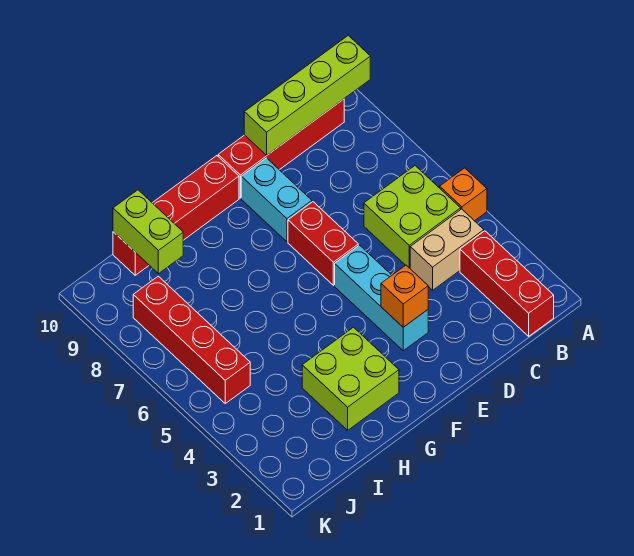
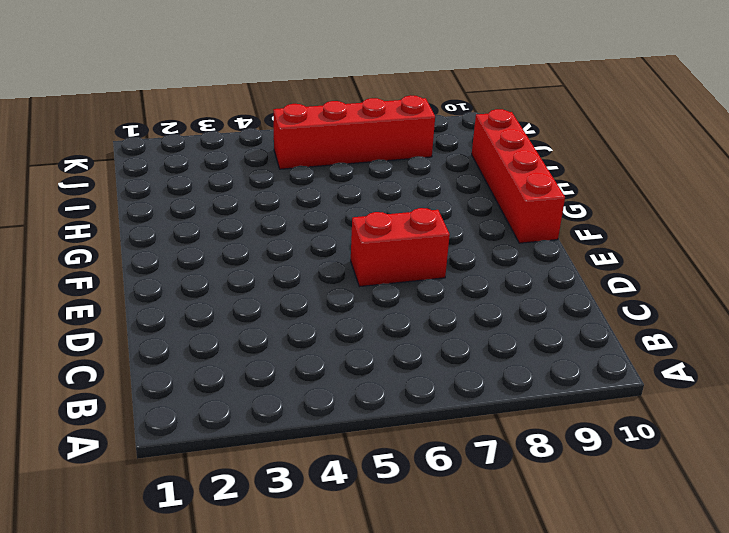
none -> orange 1x1 brick [440,168,487,221]
none -> red 1x3 brick [460,231,554,336]
none -> tan 1x2 brick [410,209,484,290]

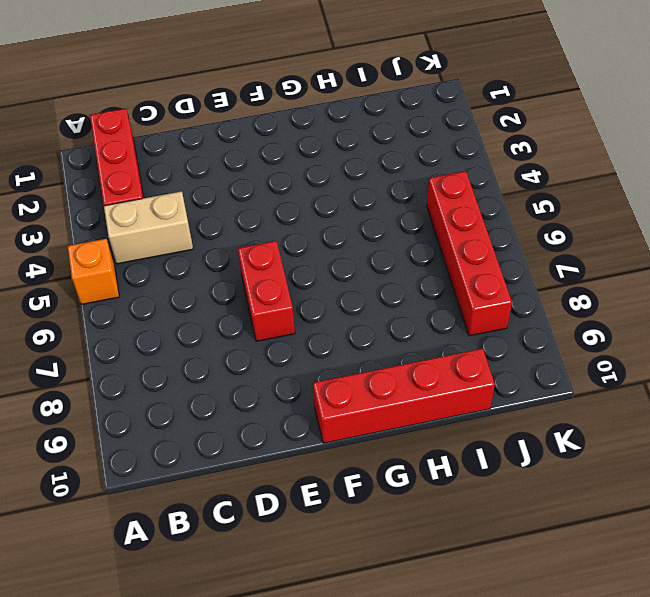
none -> lime 2x2 brick [364,166,461,268]
none -> red 1x4 brick [218,99,344,198]
none -> cyan 1x3 brick [335,245,428,351]

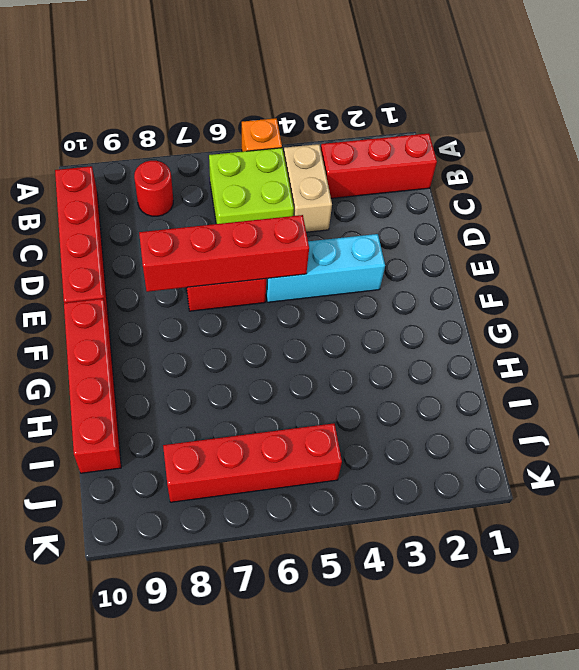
red 1x1 round brick [134,161,173,216] -> none
red 1x4 brick [139,215,309,292] -> none
none -> cyan 1x2 brick [241,158,312,242]
none -> lime 2x2 brick [302,327,399,430]
none -> lime 1x4 brick [244,35,370,155]

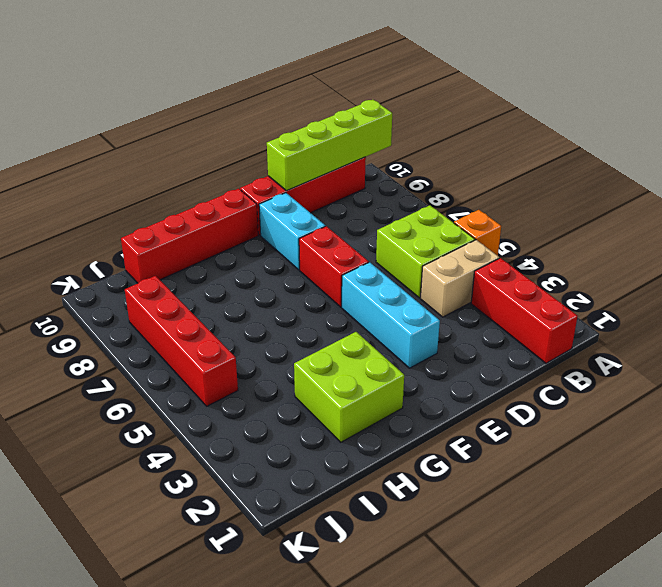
none -> orange 1x1 brick [381,265,428,327]
none -> lime 1x2 brick [113,190,183,274]

